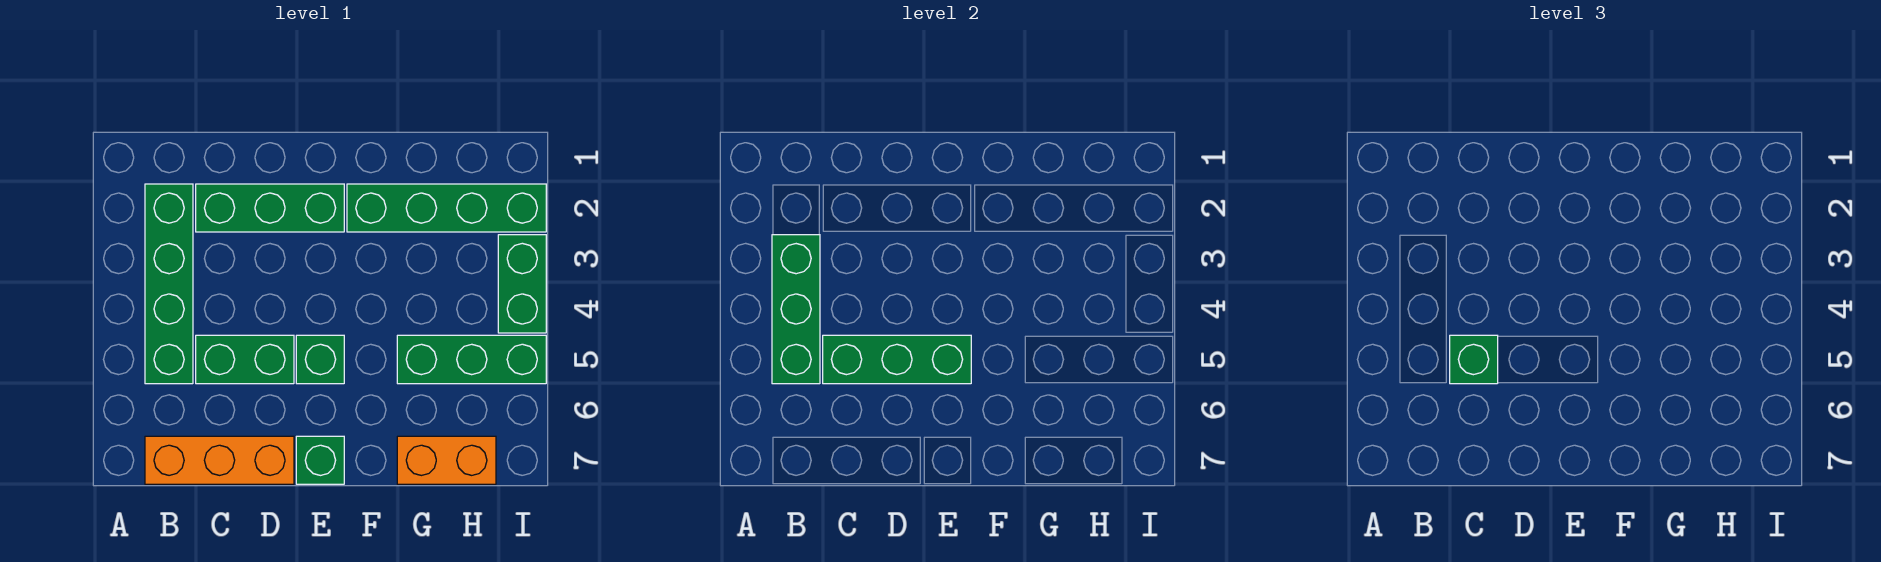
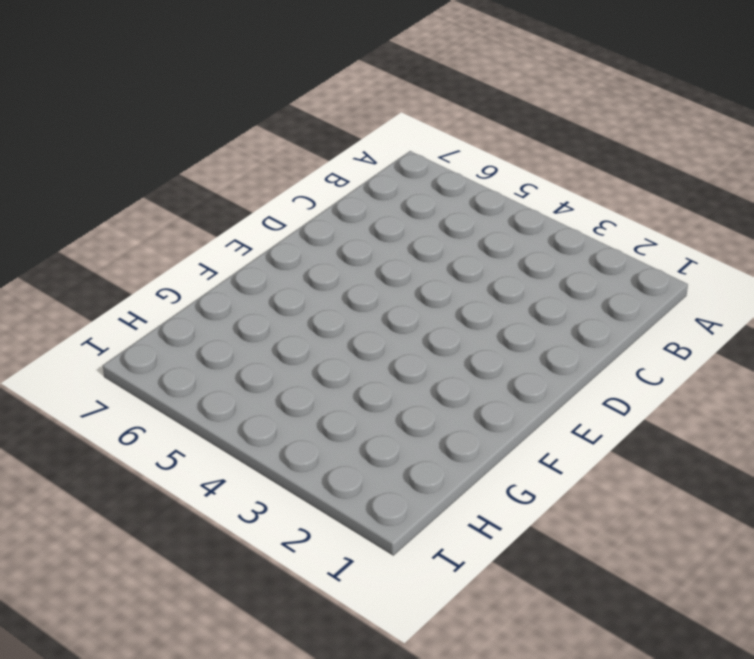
none -> green 1x4 brick [145,184,193,384]
none -> orange 1x3 brick [145,436,294,484]
none -> green 1x3 brick [196,184,344,232]

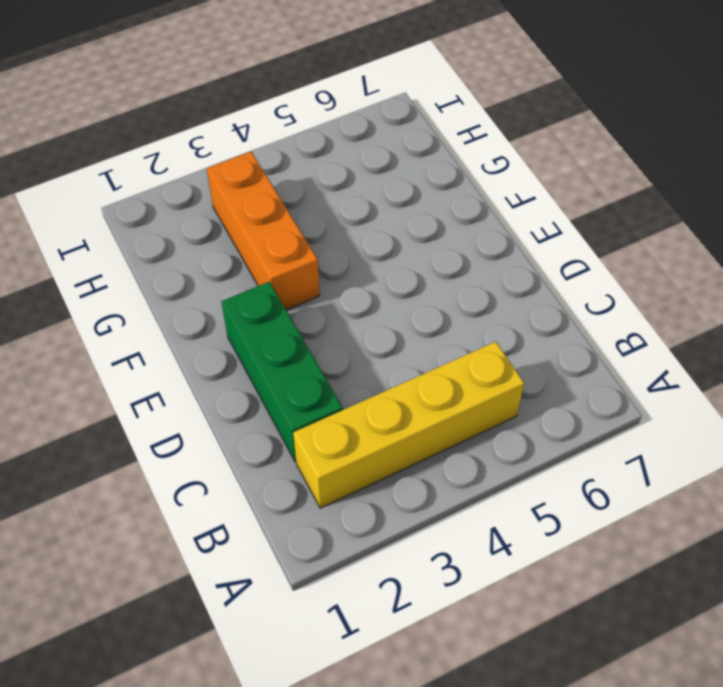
yellow 1x4 brick [293,342,524,508] -> green 1x4 brick [145,184,193,384]
orange 1x3 brick [207,152,320,310] -> orange 1x3 brick moved to [145,436,294,484]
none -> green 1x2 brick [196,335,294,384]
none -> green 1x1 brick [296,335,344,384]
none -> green 1x1 brick [296,436,344,484]

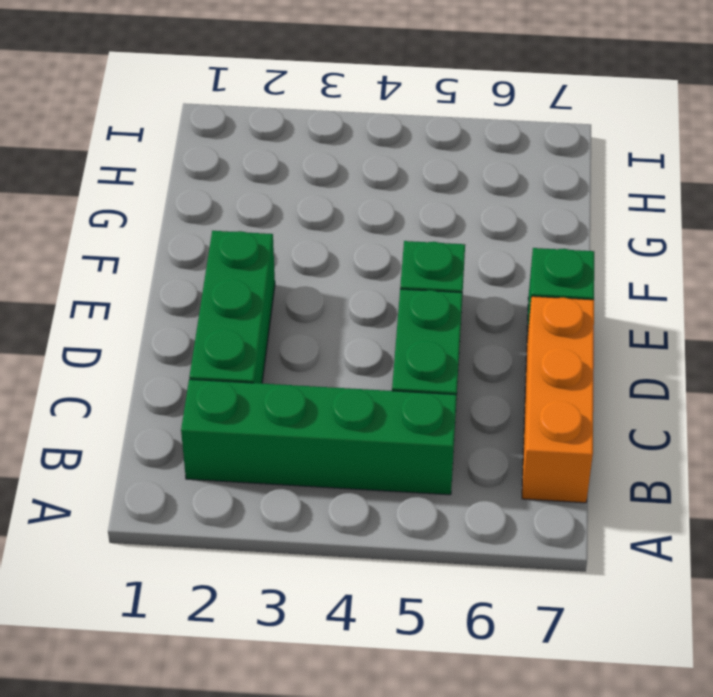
none -> green 1x4 brick [347,184,546,232]
none -> green 1x3 brick [397,335,546,384]
none -> orange 1x2 brick [397,436,496,484]

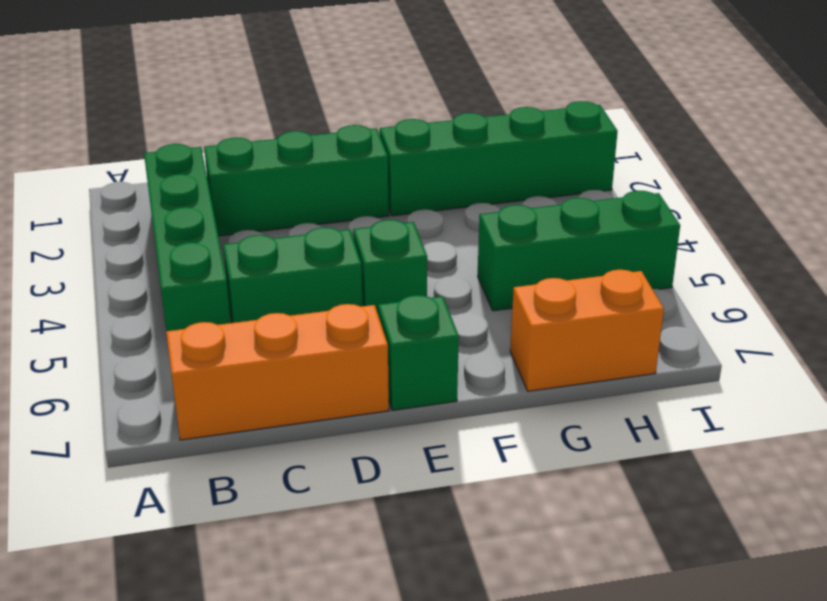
none -> green 1x2 brick [498,235,546,333]
none -> green 1x3 brick [772,235,820,384]
none -> green 1x3 brick [823,335,971,384]

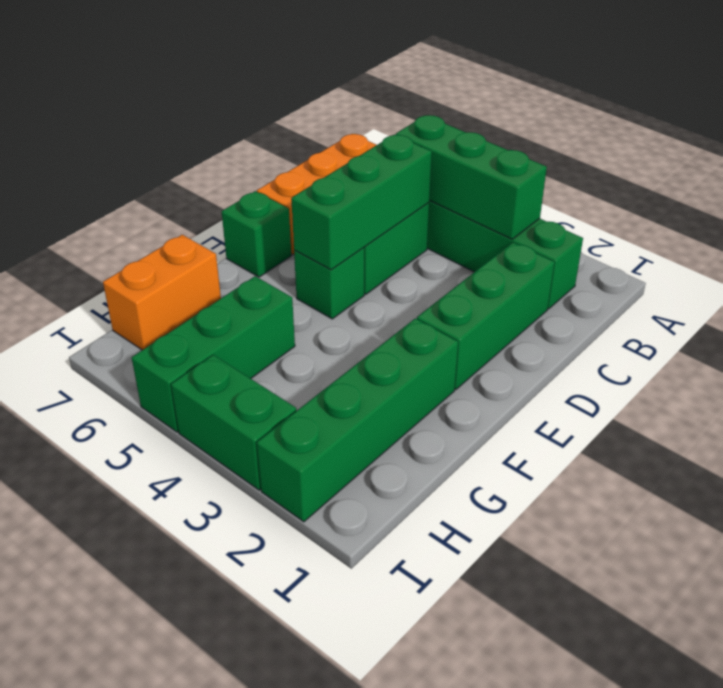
none -> green 1x1 brick [1450,335,1498,384]

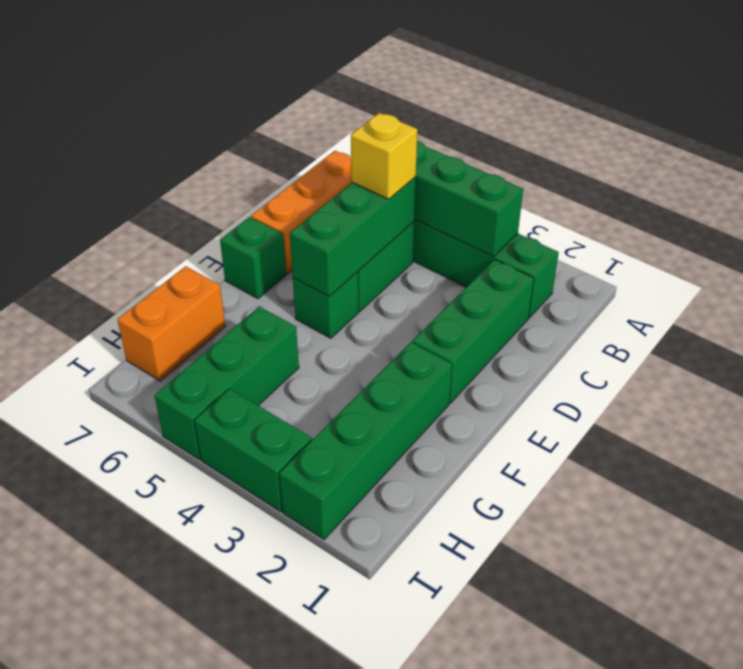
yellow 1x1 brick [351,113,417,199] -> green 1x1 brick [1450,335,1498,384]

